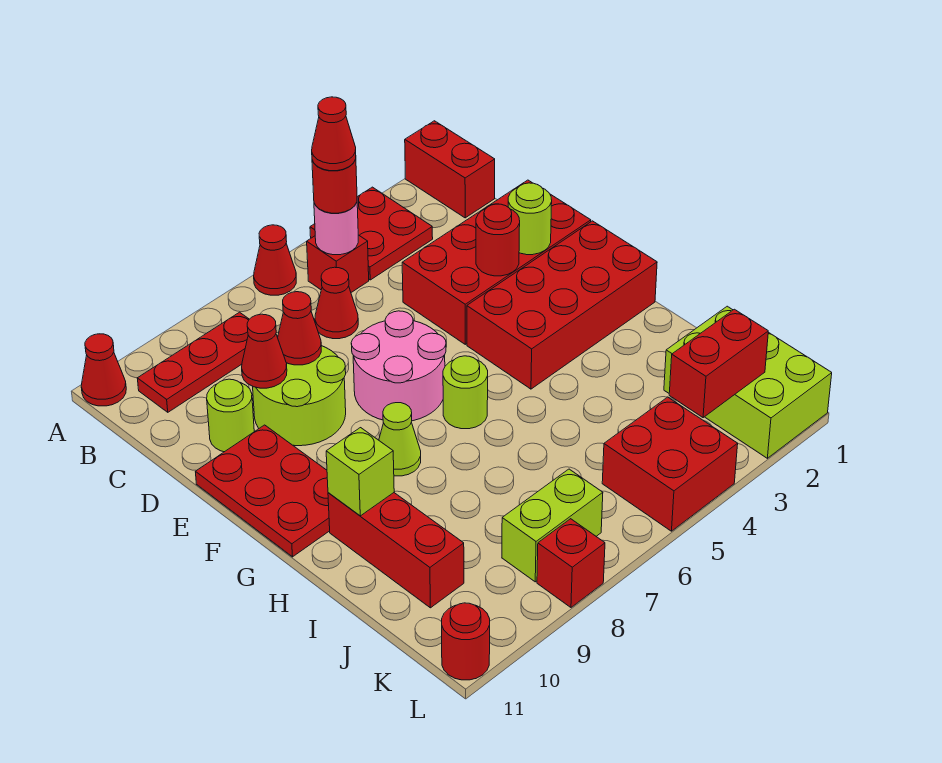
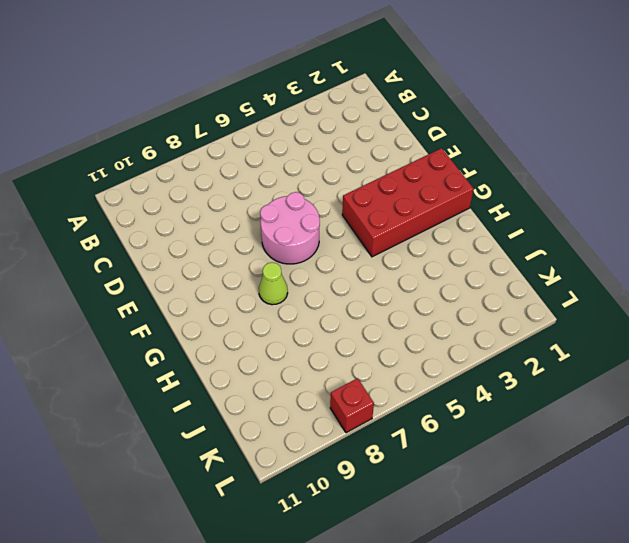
none -> red 1x2 brick [405,121,495,218]
none -> red 2x2 plate [310,187,433,280]
none -> red 1x1 cone [254,225,296,295]
none -> red 1x1 cone [81,334,126,406]

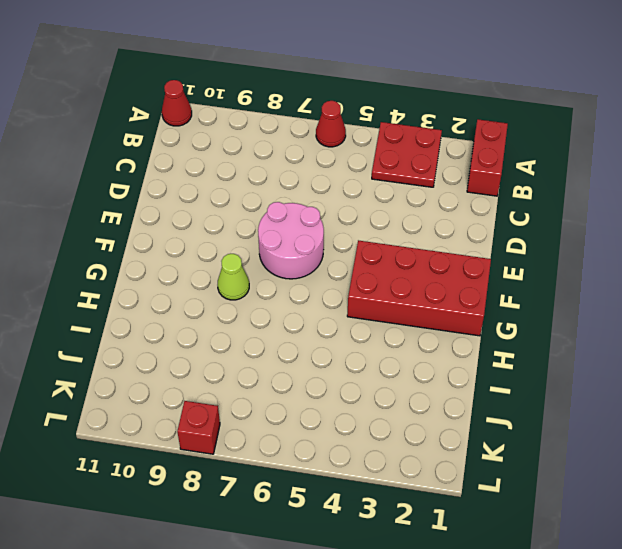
none -> red 1x1 brick [307,235,369,292]
none -> red 1x3 plate [137,312,249,412]
none -> red 1x1 cone [315,267,358,339]
none -> red 2x4 brick [402,180,591,344]

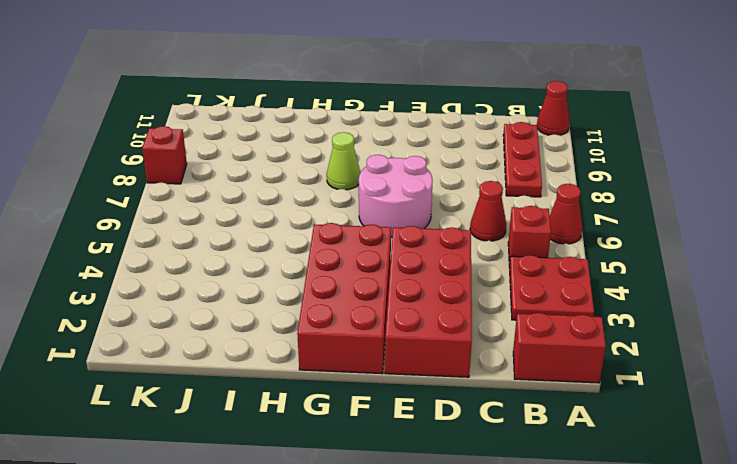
none -> lime 2x2 round brick [253,346,346,446]
none -> lime 1x1 round brick [207,379,254,452]
none -> red 2x3 plate [196,425,330,557]
none -> lime 1x1 round brick [443,356,488,429]

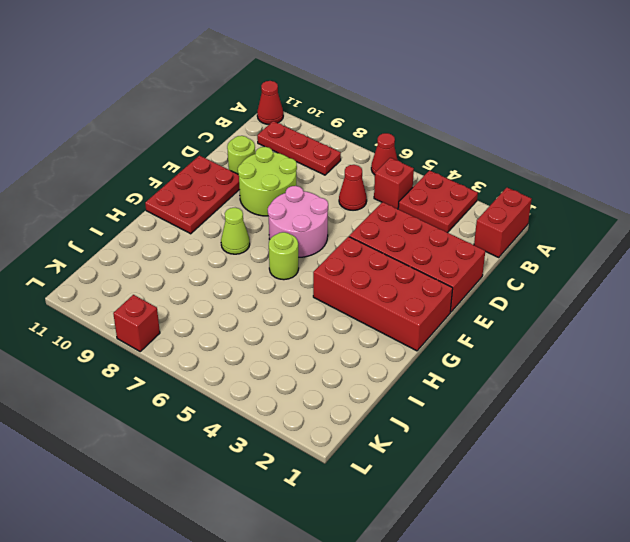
none -> red 1x3 brick [328,493,464,608]
none -> lime 2x3 brick [664,306,832,458]
none -> red 2x2 brick [602,397,738,531]
none -> lime 1x2 brick [502,469,603,582]

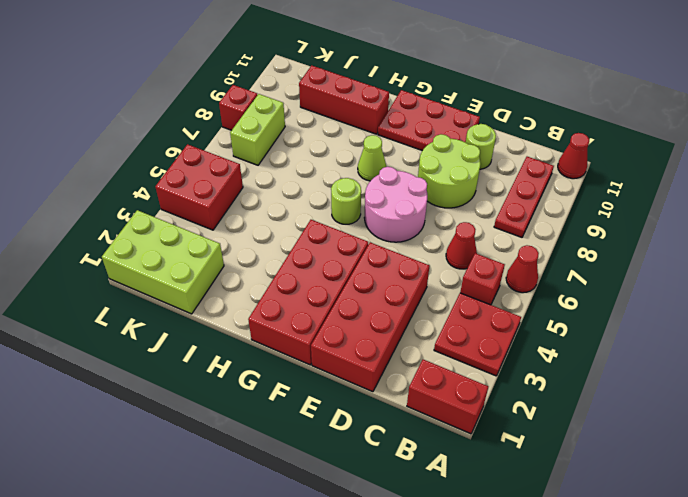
none -> red 1x1 round brick [442,603,490,680]
none -> pink 1x1 round brick [314,202,358,255]
none -> red 1x1 cone [278,292,321,365]
none -> red 1x1 cone [242,314,287,388]

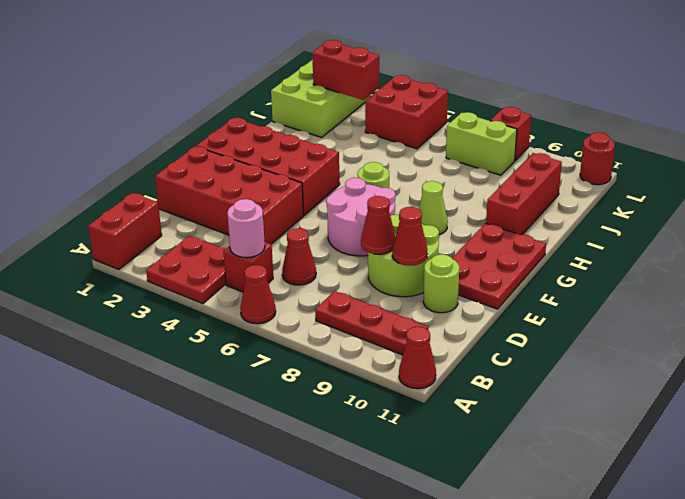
none -> lime 1x1 round brick [508,183,552,255]
none -> red 1x1 round brick [476,204,520,276]
none -> lime 1x1 brick [326,428,394,516]
none -> red 1x1 round brick [312,159,357,213]

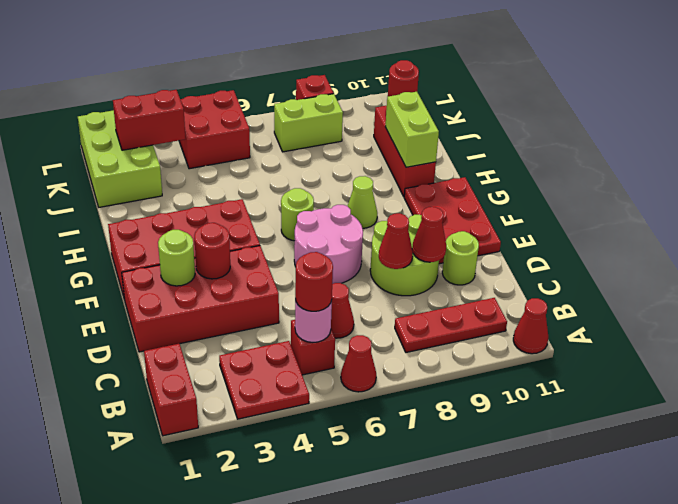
lime 1x2 brick [385,92,439,167] -> lime 1x1 brick [326,428,394,516]
none -> red 1x1 cone [312,97,356,171]

